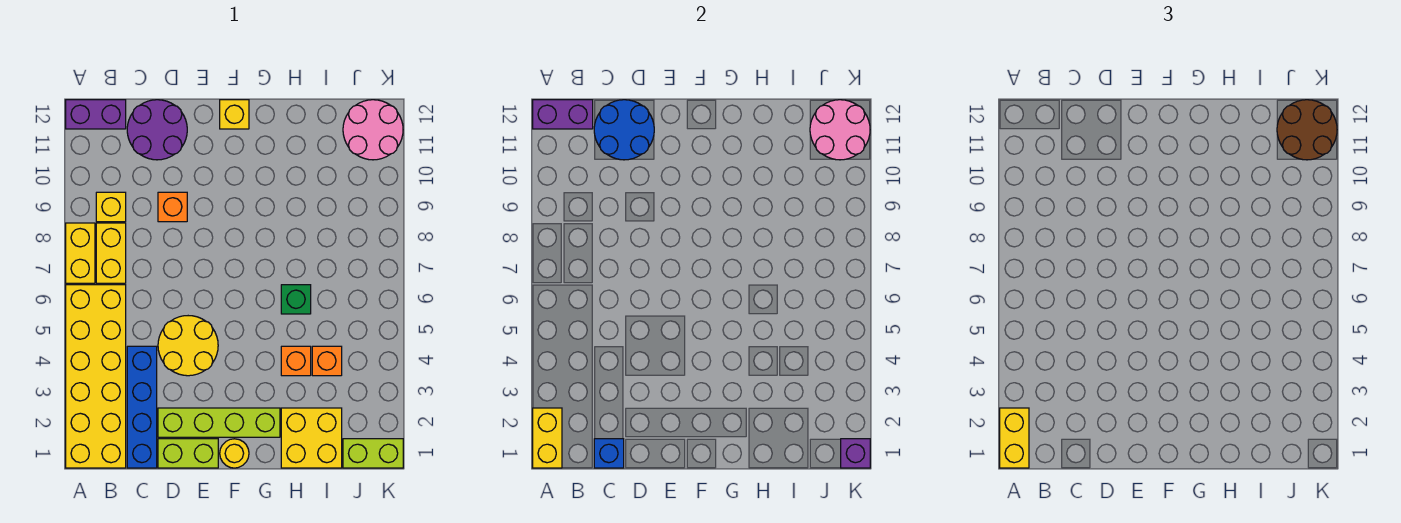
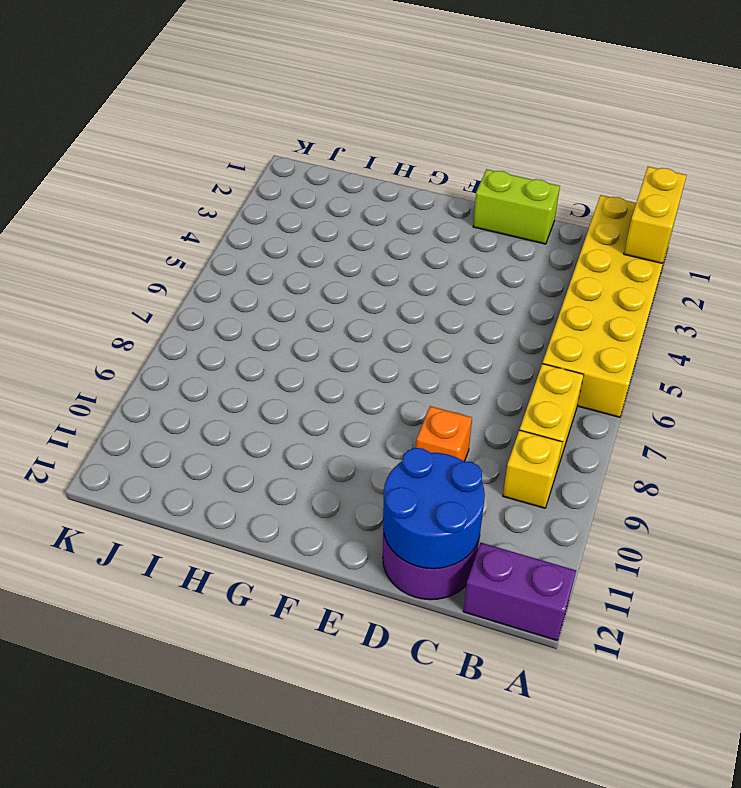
none -> yellow 1x2 brick [66,223,95,283]
none -> blue 1x4 brick [127,346,157,468]
none -> lime 1x4 brick [158,408,280,437]

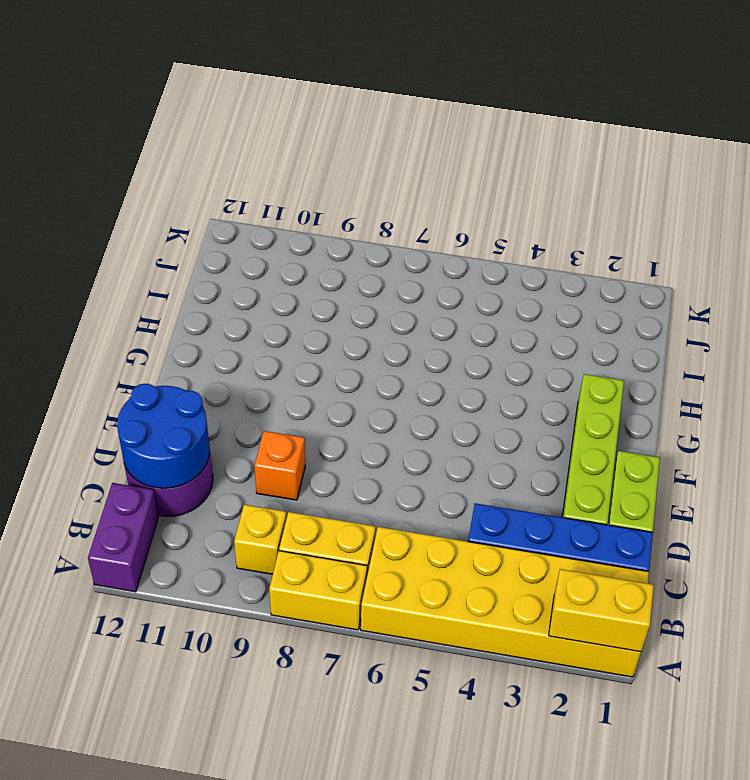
none -> yellow 2x2 round brick [158,316,218,376]
none -> yellow 1x1 round brick [220,439,249,468]
none -> yellow 1x1 brick [220,100,249,129]

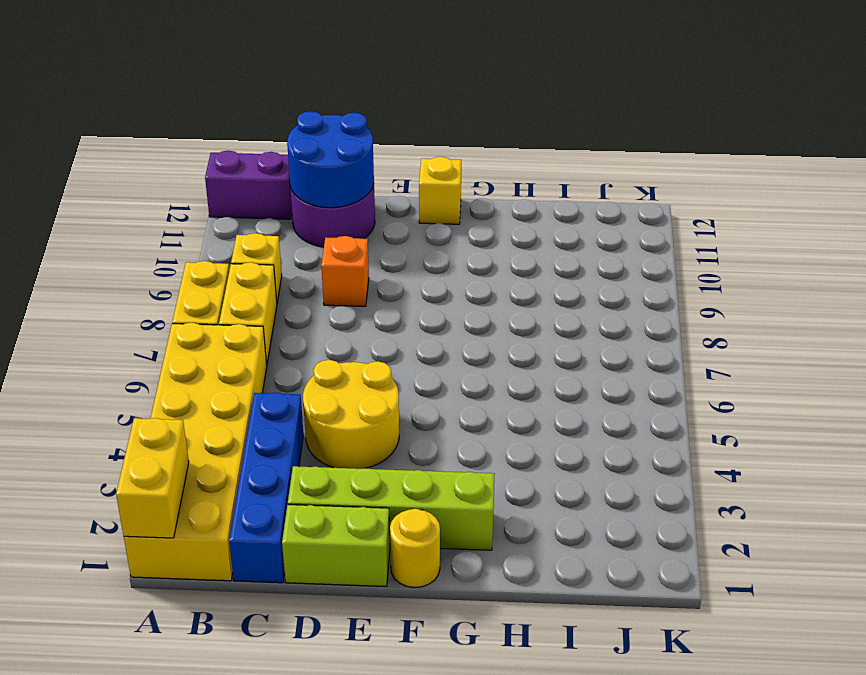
none -> yellow 2x2 brick [281,408,342,468]
none -> orange 1x1 brick [281,346,311,376]
none -> green 1x1 brick [281,285,311,314]

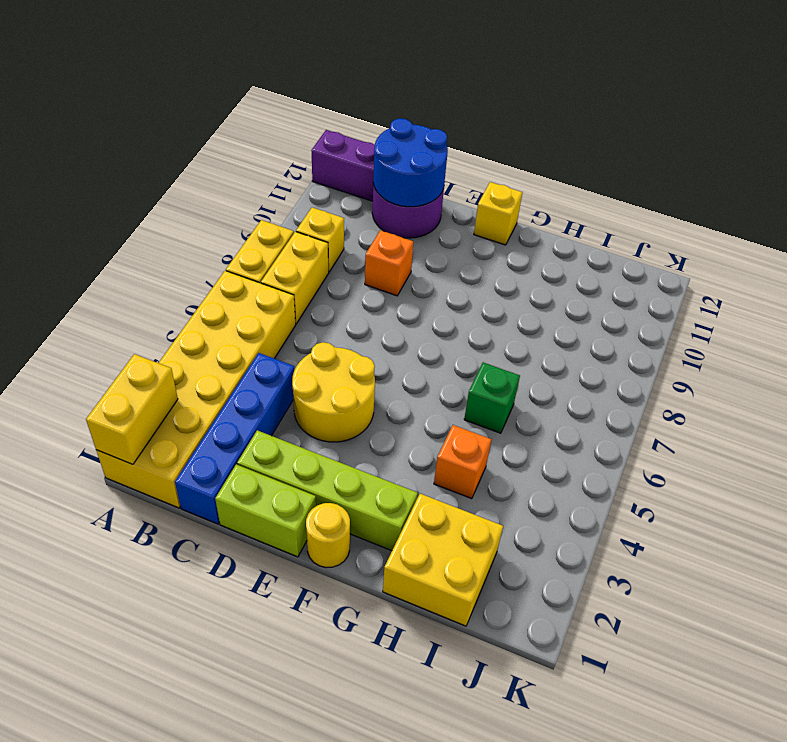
none -> orange 1x1 brick [312,346,342,376]
none -> lime 1x2 brick [343,439,403,468]
none -> pink 2x2 round brick [343,100,403,160]

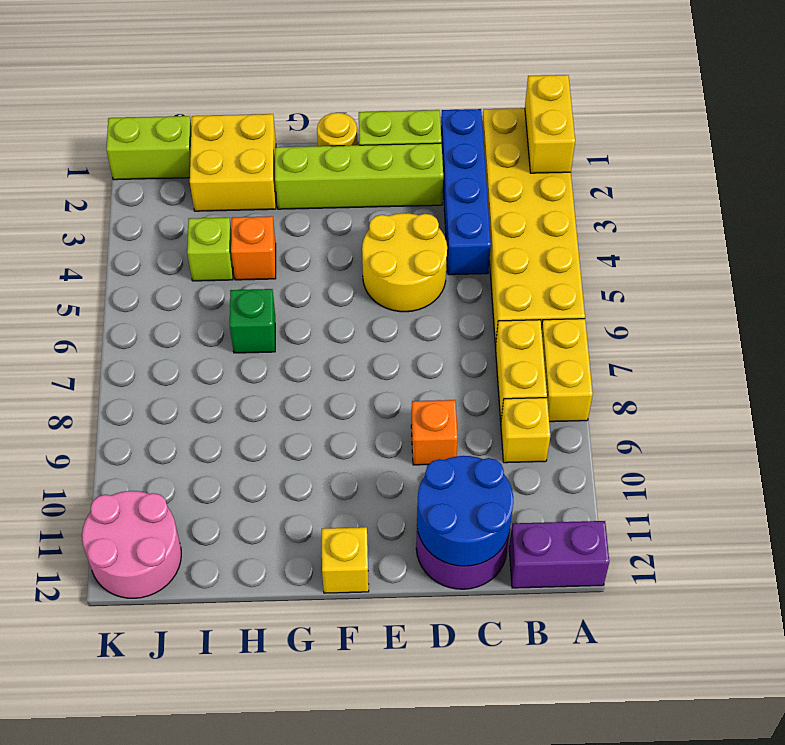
lime 1x1 brick [187,218,233,281] -> orange 1x1 brick [312,346,342,376]
none -> purple 1x2 brick [533,100,593,129]
none -> blue 1x1 brick [594,439,624,468]
none -> pink 2x2 round brick [810,100,870,160]

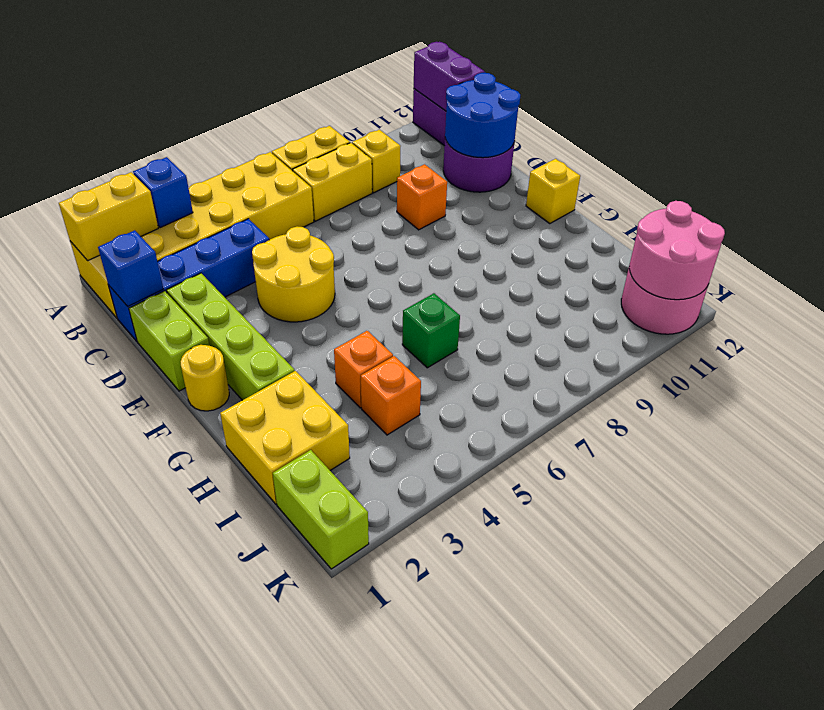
blue 1x1 brick [133,157,193,228] -> none
none -> purple 1x1 brick [841,439,870,468]
none -> yellow 1x2 brick [1000,408,1029,468]
none -> brown 2x2 round brick [1277,100,1337,160]

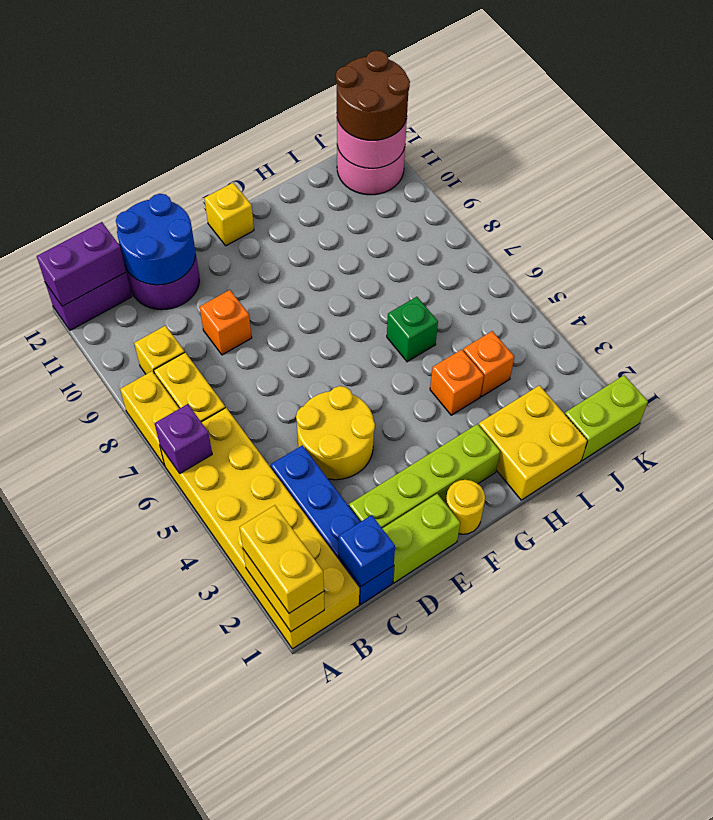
purple 1x1 brick [155,404,212,473] -> purple 1x1 brick moved to [841,439,870,468]

